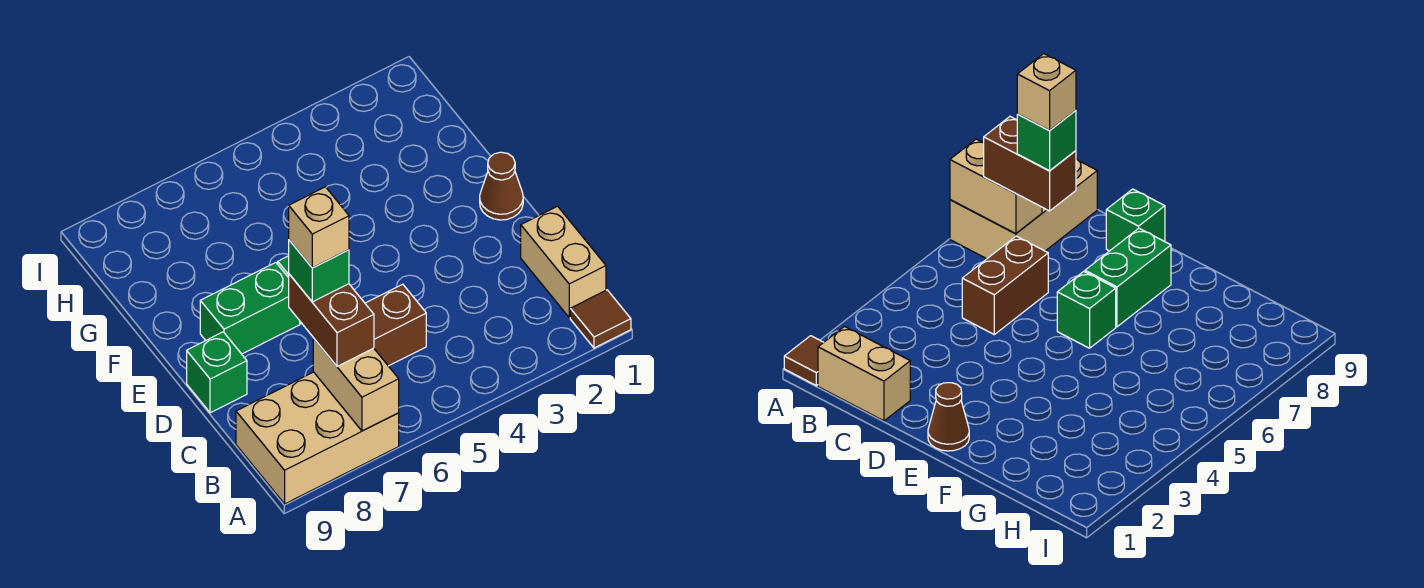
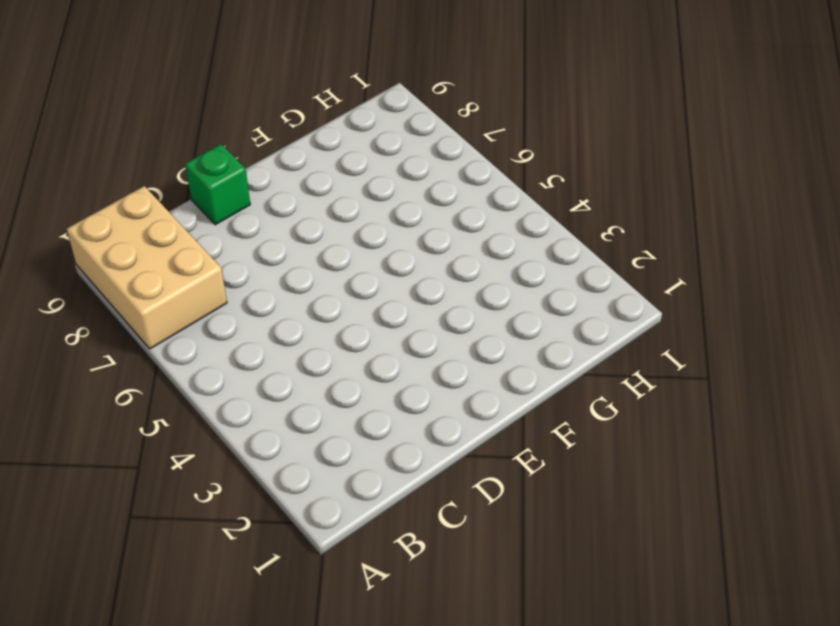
none -> brown 1x1 tile [570,290,631,348]
none -> tan 1x2 brick [521,206,606,318]
none -> brown 1x2 brick [365,284,426,366]

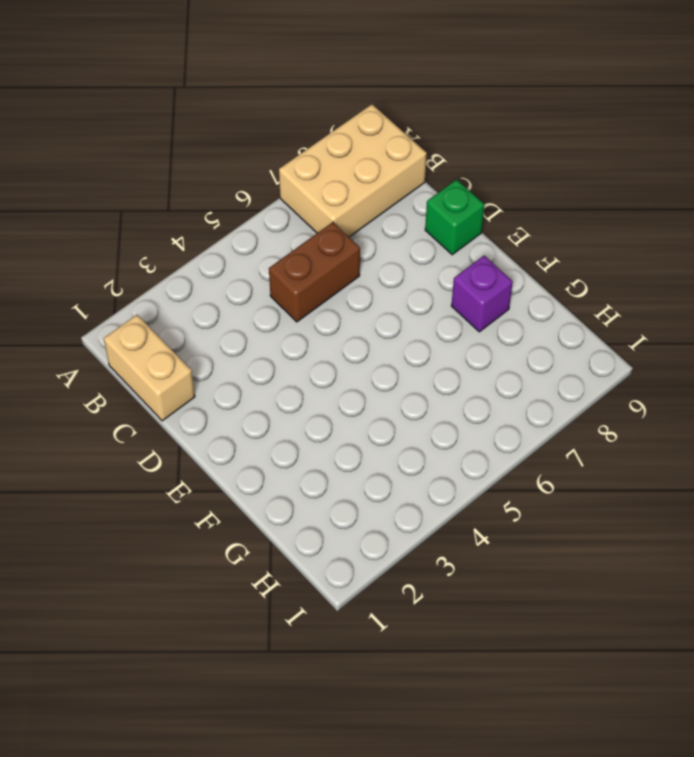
purple 1x1 brick [451,256,513,332] -> none
none -> brown 1x1 tile [570,290,631,348]
none -> brown 1x1 cone [480,152,523,220]
none -> green 1x1 brick [1057,271,1116,348]

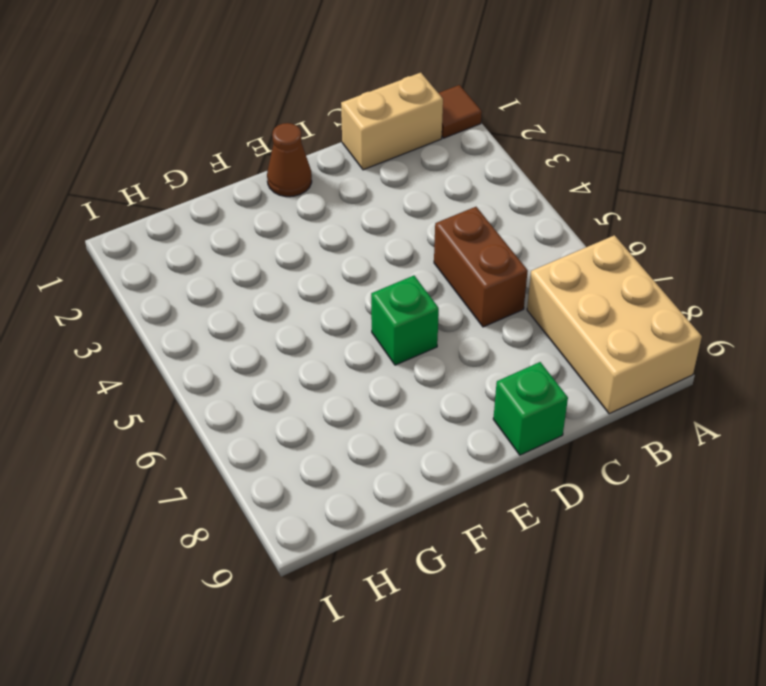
none -> green 1x2 brick [200,263,300,354]
none -> tan 1x2 brick [313,338,399,431]
none -> brown 1x2 brick [289,274,374,366]

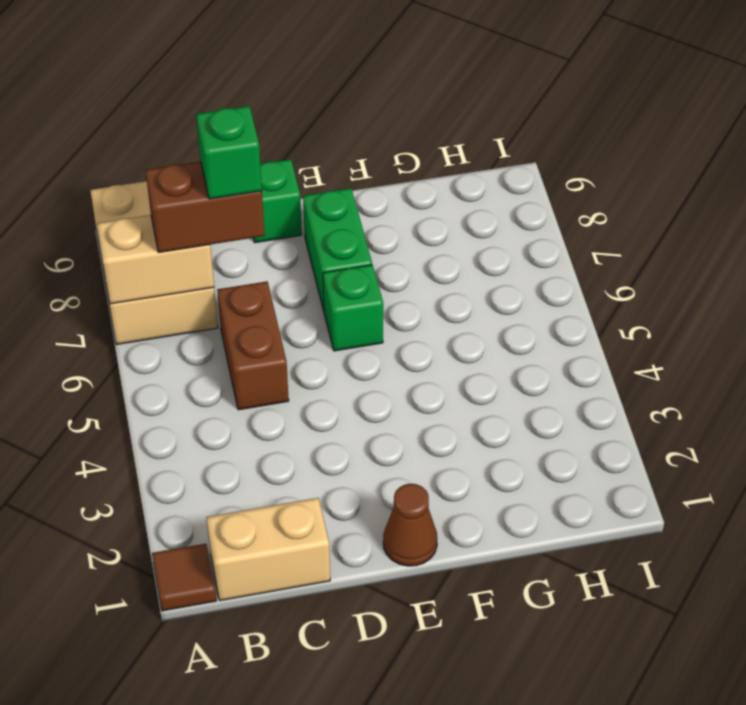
none -> tan 1x1 brick [289,187,349,268]

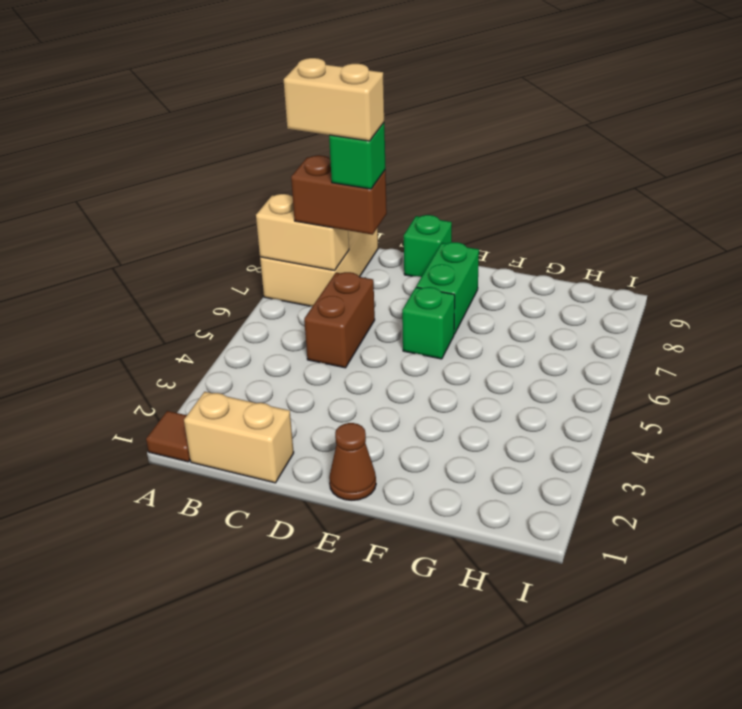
tan 1x2 brick [283,58,384,141] -> tan 1x1 brick [289,187,349,268]

